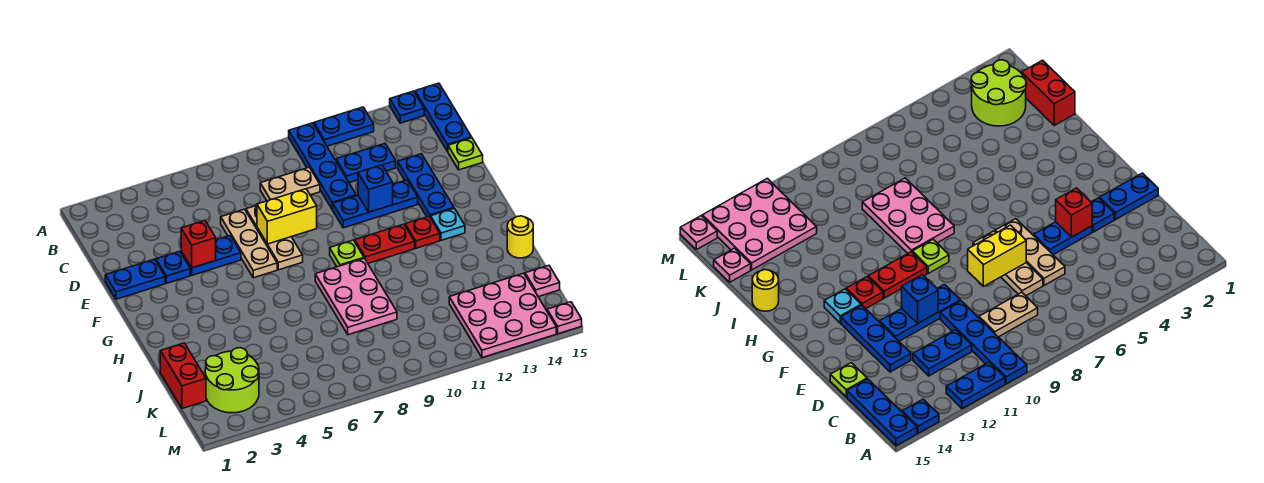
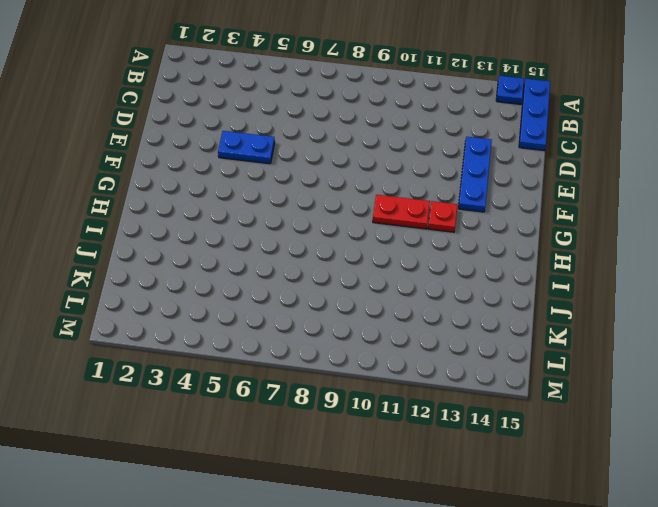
none -> blue 1x4 plate [289,123,356,209]
none -> blue 1x2 plate [314,107,374,146]
none -> tan 1x2 plate [260,167,320,201]

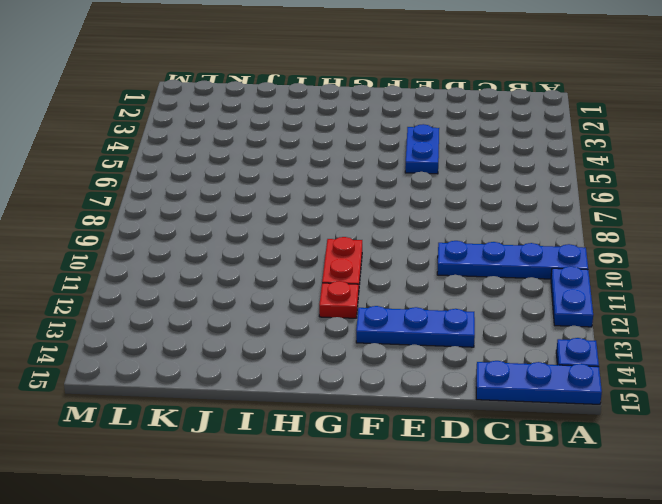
none -> tan 1x2 plate [260,167,320,201]
none -> blue 1x2 plate [336,144,396,183]
none -> tan 1x3 plate [221,209,277,278]

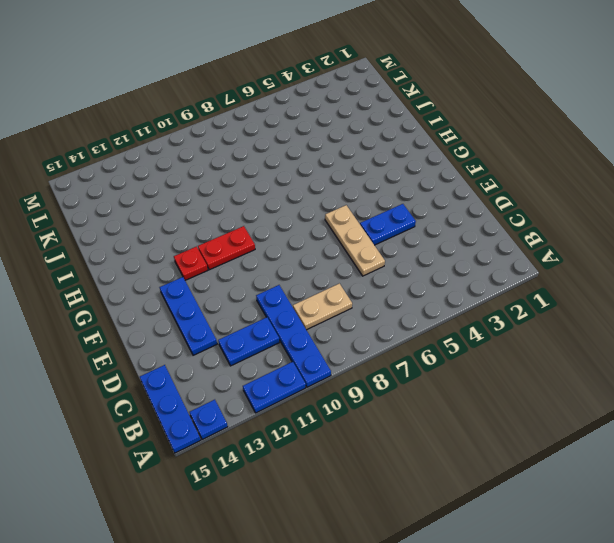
none -> tan 1x3 plate [246,206,303,270]
none -> lime 1x1 plate [448,138,483,170]
none -> blue 1x2 plate [105,259,165,299]

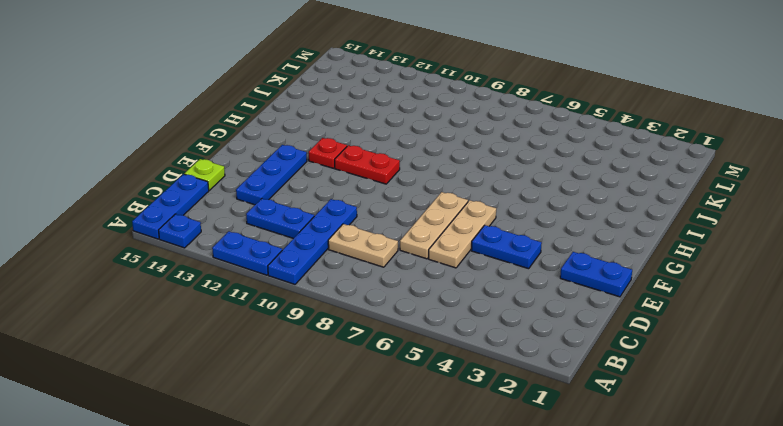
none -> blue 1x1 plate [156,251,190,283]
none -> blue 1x3 plate [332,180,418,228]
none -> lime 1x1 plate [330,240,364,267]

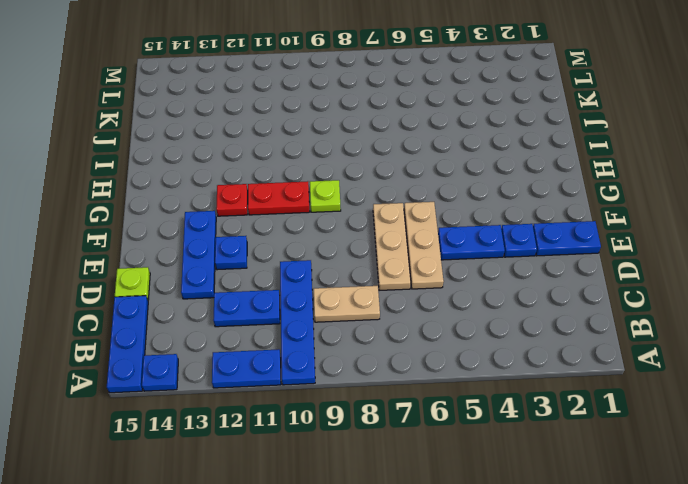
blue 1x1 plate [215,236,247,270] -> blue 1x3 plate [332,180,418,228]
none -> cyan 1x1 plate [431,208,465,240]
none -> pink 2x3 plate [315,258,397,335]
none -> yellow 1x1 round brick [507,216,533,258]

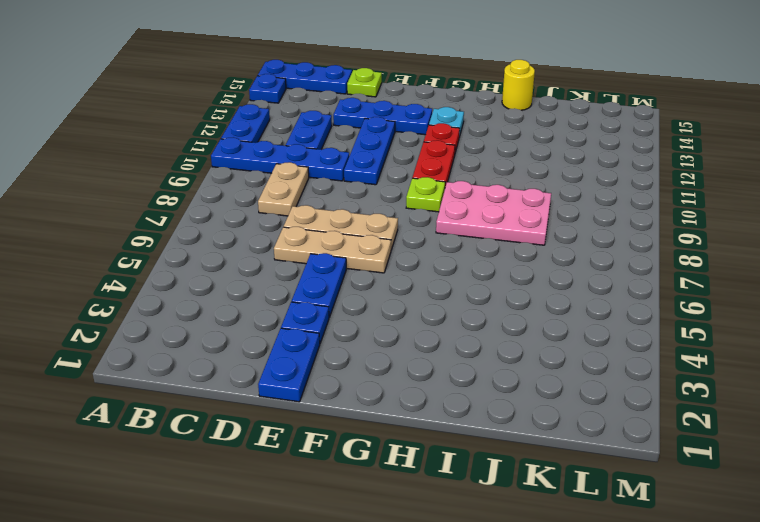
none -> red 1x2 brick [160,343,206,409]
none -> lime 2x2 round brick [205,348,259,413]
none -> pink 3x3 plate [449,273,556,358]

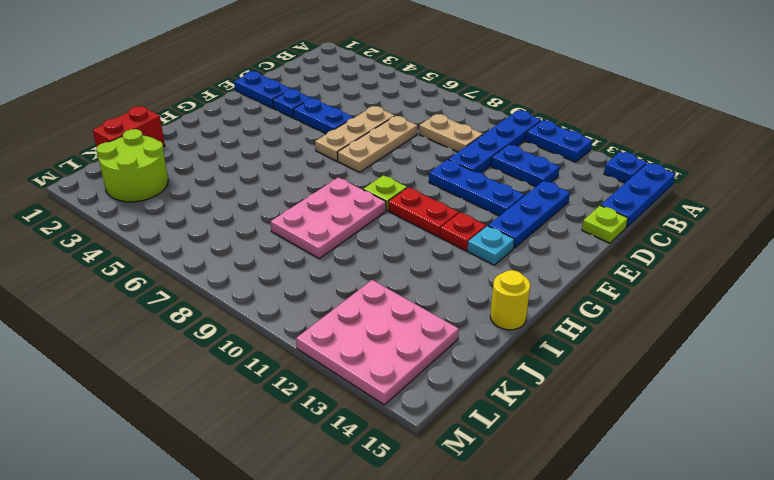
none -> pink 1x1 plate [525,265,560,297]
none -> pink 1x1 plate [547,302,582,334]
none -> red 1x1 brick [181,221,216,268]

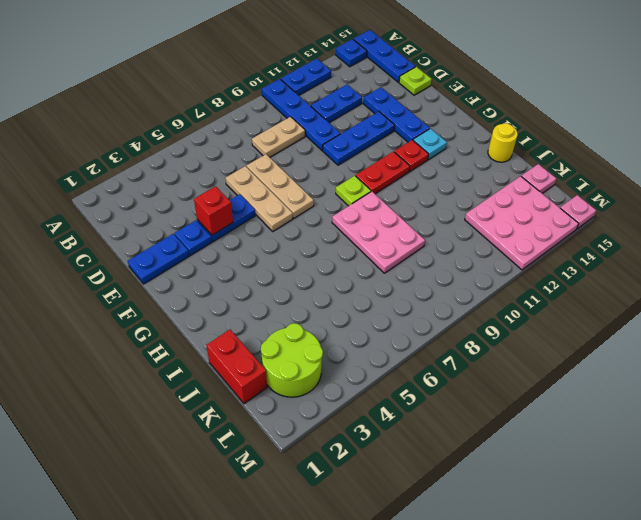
none -> yellow 1x2 brick [257,189,317,244]
none -> blue 1x1 brick [358,165,393,212]

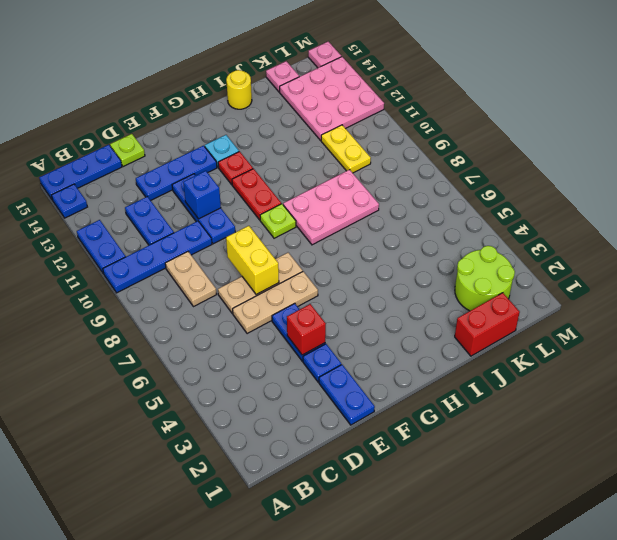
yellow 1x2 plate [321,125,371,173] -> none

